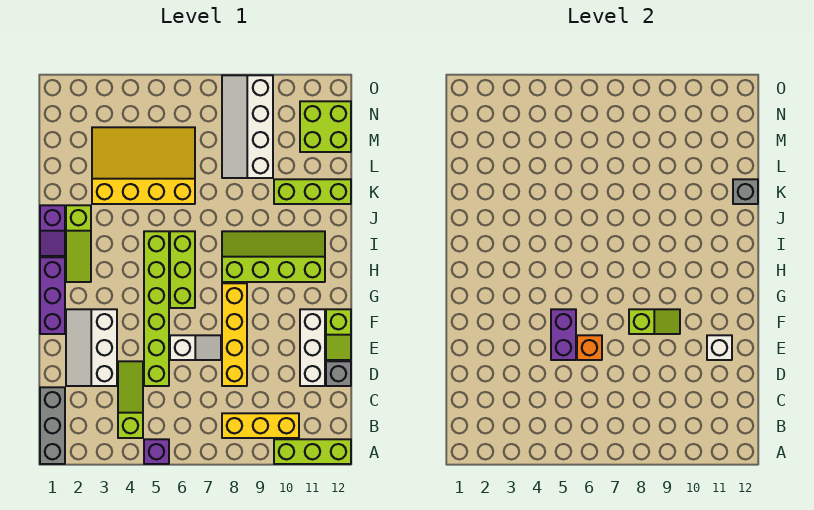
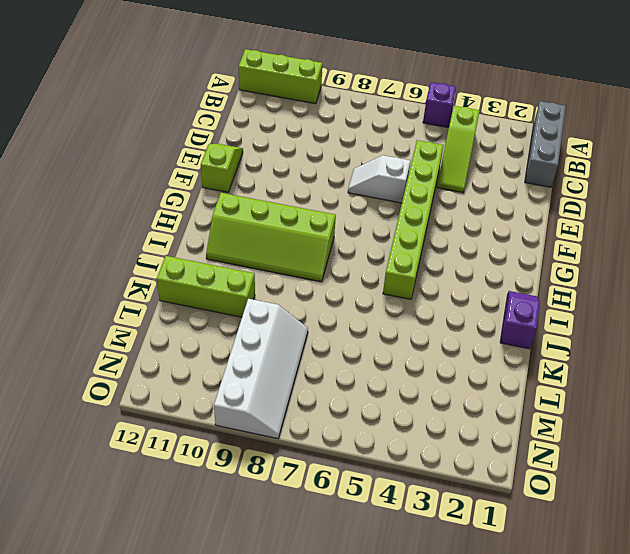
none -> yellow 1x3 brick [222,413,299,438]
none -> white 2x3 slope [66,309,117,386]
none -> yellow 1x4 brick [222,283,247,386]

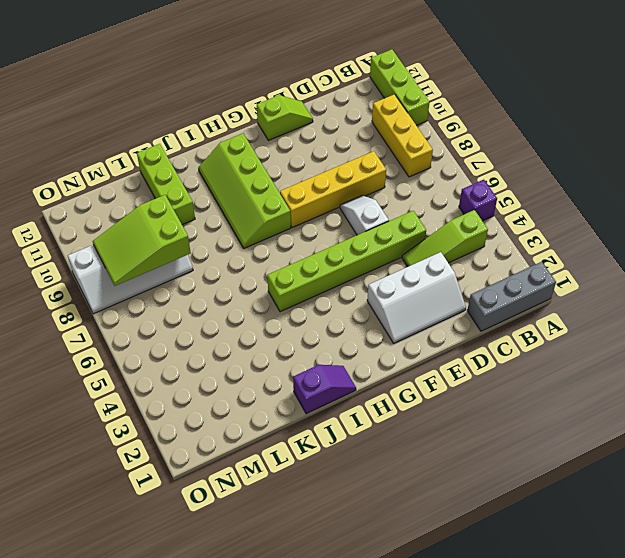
lime 2x3 slope [93,195,191,286] -> none
none -> white 1x3 brick [300,309,325,386]
none -> grey 1x1 brick [326,361,351,386]
none -> purple 1x3 brick [40,257,65,334]

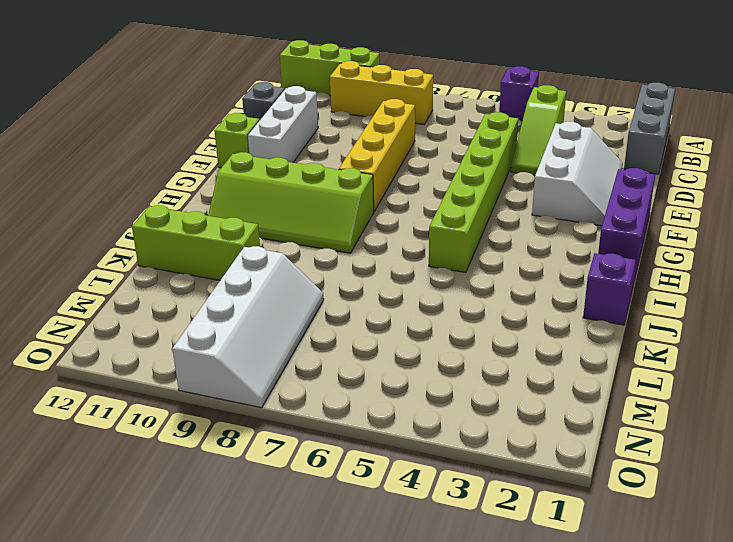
none -> white 1x2 slope [170,335,221,360]
none -> lime 1x3 brick [170,231,195,308]
none -> lime 1x3 slope [66,205,91,282]

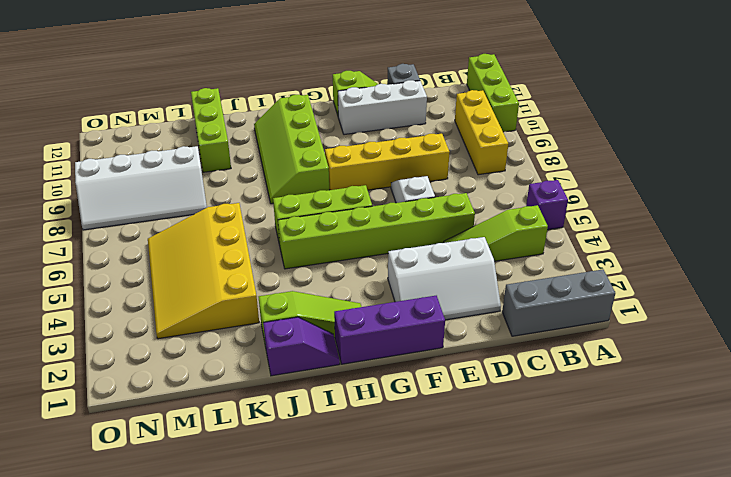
none -> lime 2x2 brick [300,101,351,152]
none -> purple 1x2 brick [551,309,576,360]
none -> orange 1x1 brick [577,335,602,360]

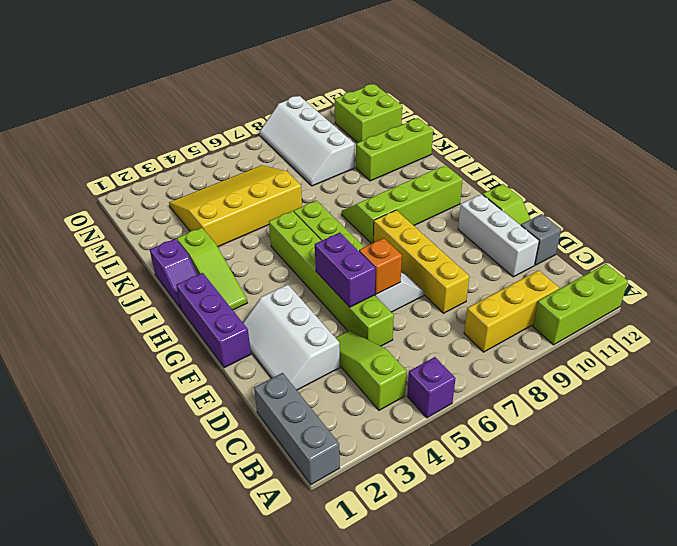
none -> white 1x1 brick [707,335,732,360]
none -> lime 1x2 slope [629,309,680,334]
none -> grey 1x1 brick [733,179,758,204]

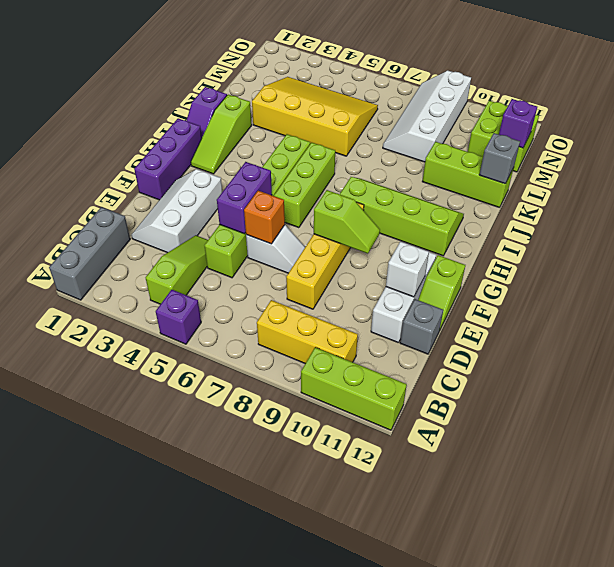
purple 1x1 brick [499,99,537,148] -> none

